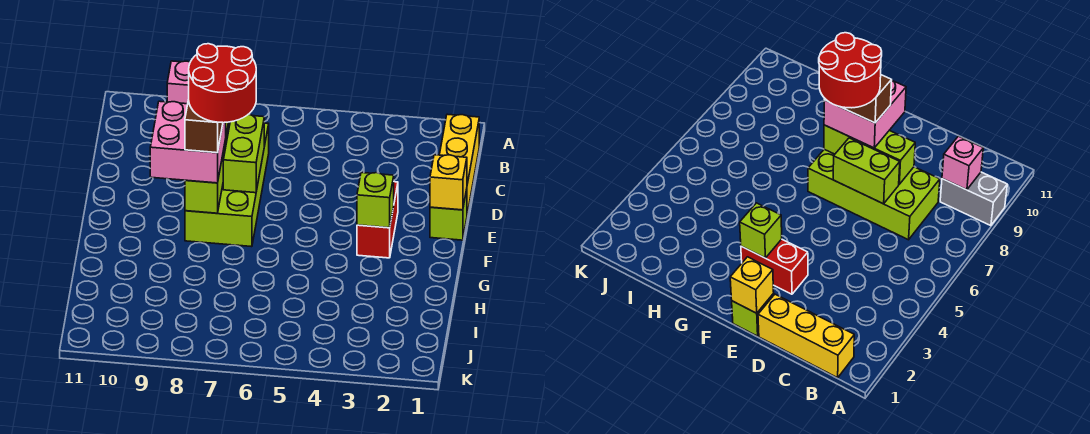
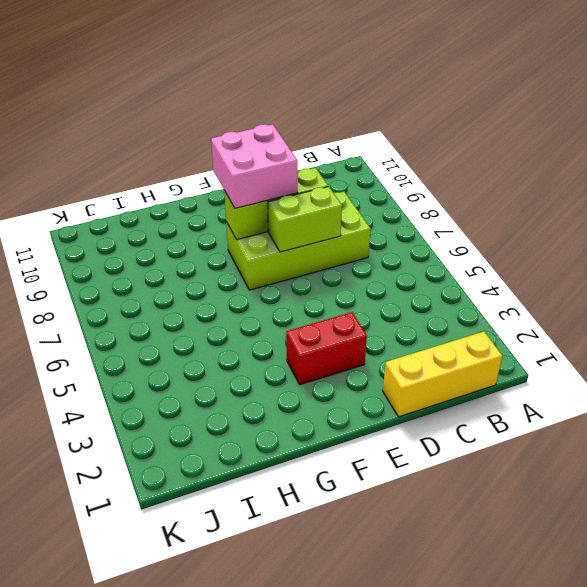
none -> grey 1x2 brick [940,172,1007,226]
none -> lime 1x1 brick [430,189,467,240]
none -> pink 1x1 brick [167,61,190,104]

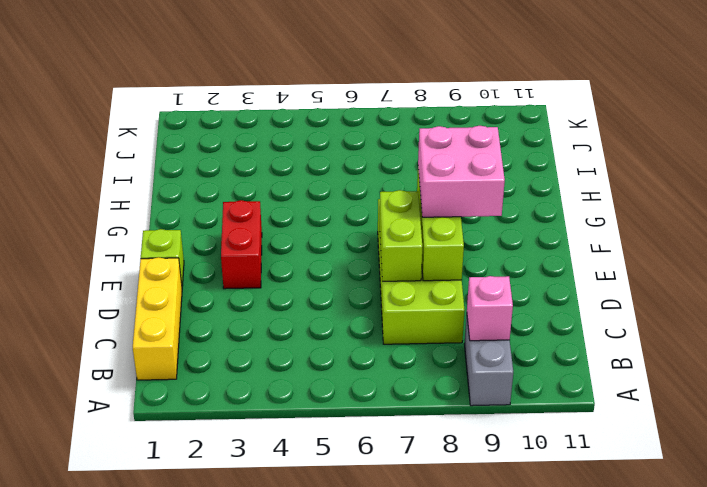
none -> yellow 1x1 brick [430,155,467,210]
none -> lime 1x1 brick [357,173,394,228]
none -> brown 1x2 brick [185,100,223,153]

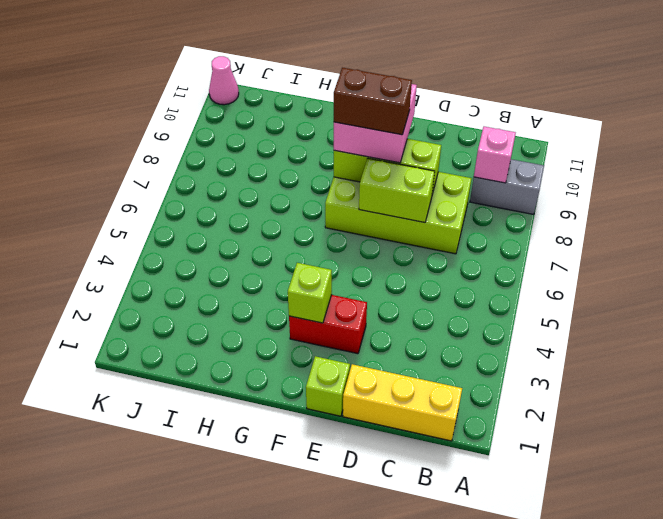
pink 1x1 cone [209,56,239,105] -> none
none -> yellow 1x1 brick [430,155,467,210]
none -> red 2x2 round brick [189,44,256,123]

